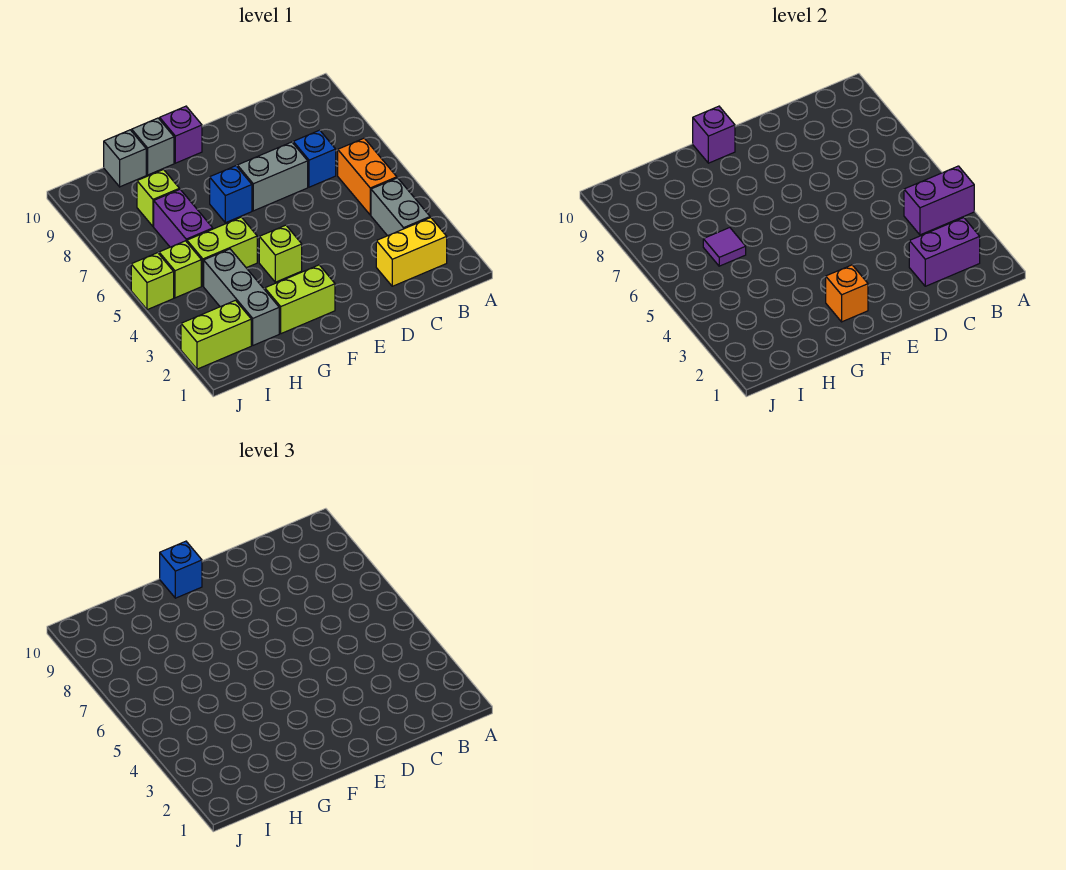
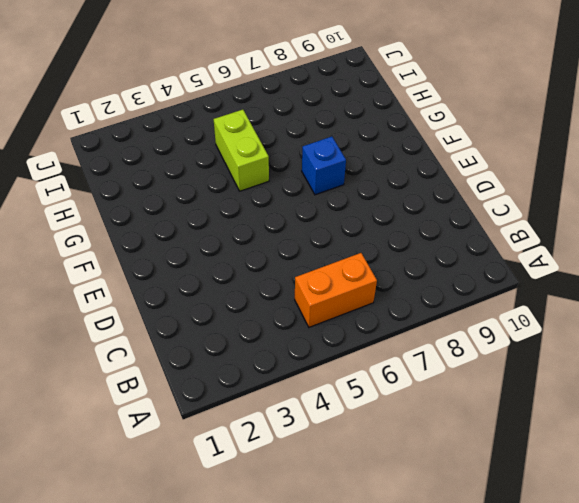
none -> yellow 1x2 brick [376,218,447,286]
none -> grey 1x2 brick [371,178,430,236]
none -> blue 1x1 brick [293,130,336,187]

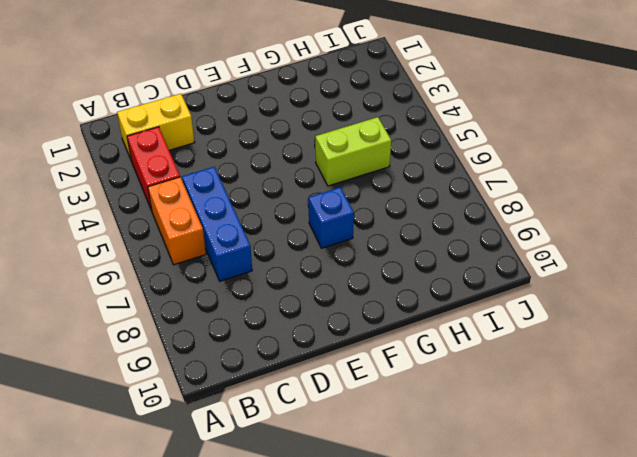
red 1x2 brick [127,127,180,211] -> grey 1x2 brick [371,178,430,236]
blue 1x3 brick [182,167,252,281] -> blue 1x1 brick [293,130,336,187]
none -> grey 1x2 brick [237,142,308,211]
none -> lime 1x2 brick [265,265,335,334]
none -> lime 1x1 brick [259,225,302,282]

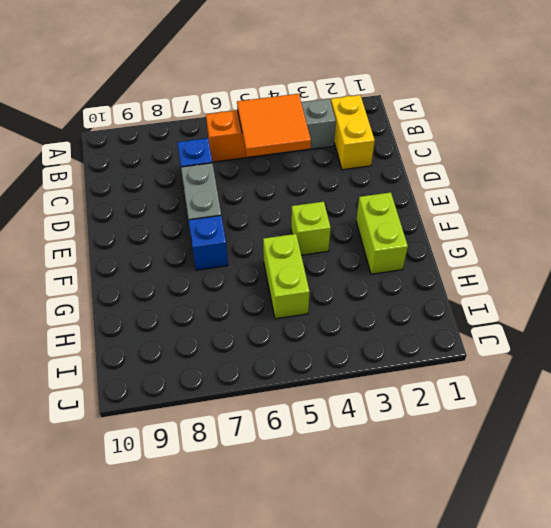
orange 2x2 tile [237,94,311,157] -> purple 1x2 brick [904,166,974,235]
none -> purple 1x1 brick [160,106,202,163]
none -> grey 1x1 brick [132,118,174,175]
none -> grey 1x3 brick [204,249,279,345]

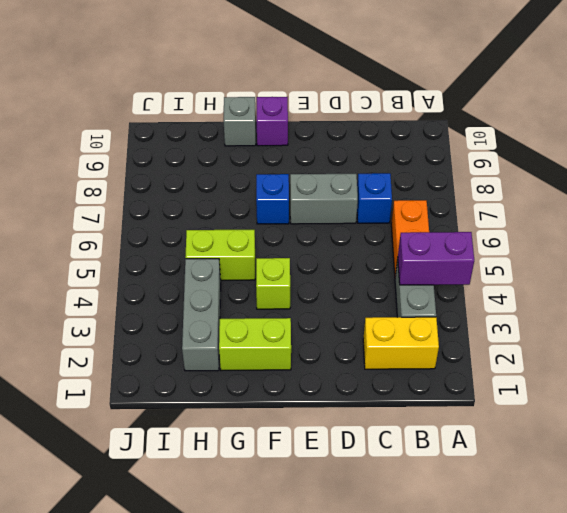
none -> purple 1x2 brick [154,189,213,247]
none -> lime 1x1 brick [137,170,179,226]
none -> grey 1x1 brick [104,130,146,187]

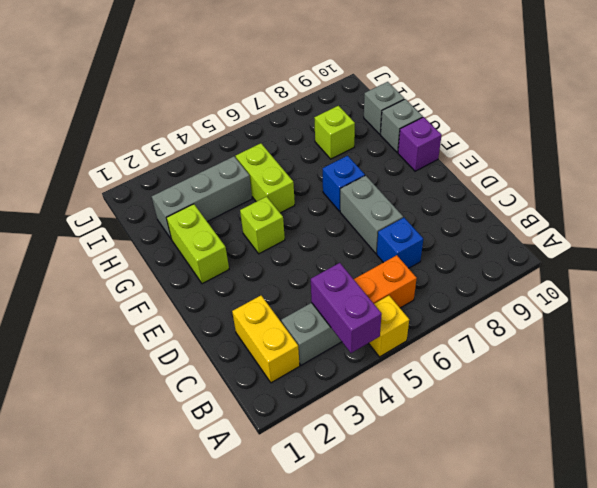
yellow 1x1 brick [369,296,409,357] -> none
none -> purple 1x2 brick [154,189,213,247]
none -> lime 1x2 brick [181,300,251,369]
none -> lime 1x1 brick [159,241,201,298]

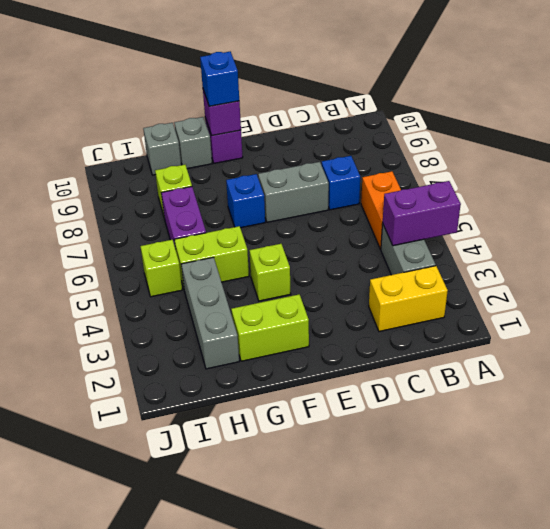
none -> lime 1x2 brick [181,300,251,369]
none -> lime 1x1 brick [131,253,174,310]
none -> purple 1x2 brick [909,218,980,286]

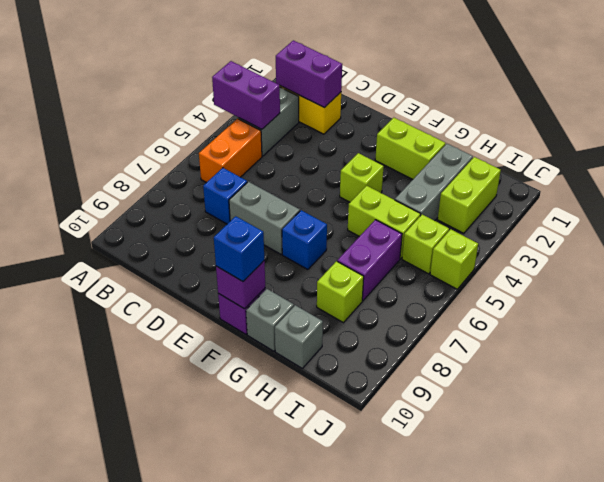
lime 1x2 brick [438,157,501,233] -> lime 1x2 brick turned to [181,300,251,369]
none -> orange 1x1 brick [826,265,868,322]
none -> purple 1x1 tile [703,228,746,266]

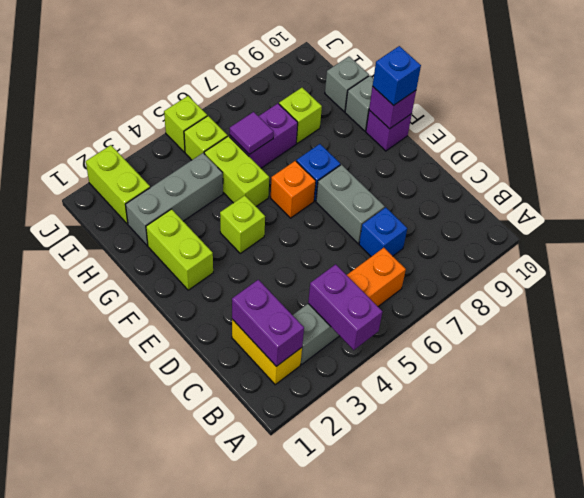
orange 1x1 brick [271,161,316,218] -> orange 1x1 brick moved to [826,265,868,322]

